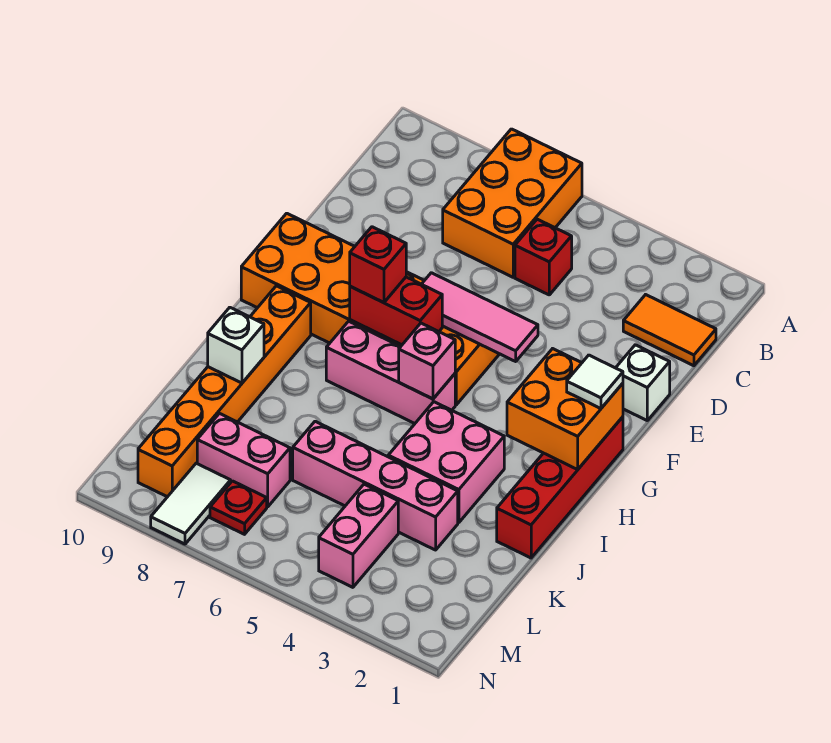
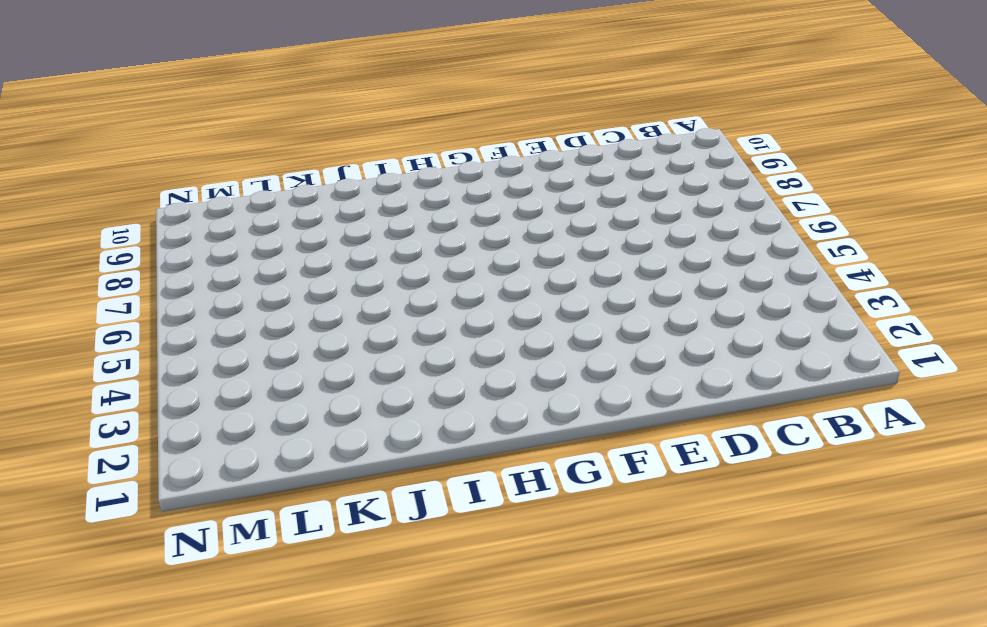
none -> orange 2x3 brick [443,129,582,277]
none -> orange 1x2 tile [623,295,716,366]
none -> red 1x1 brick [515,219,572,295]

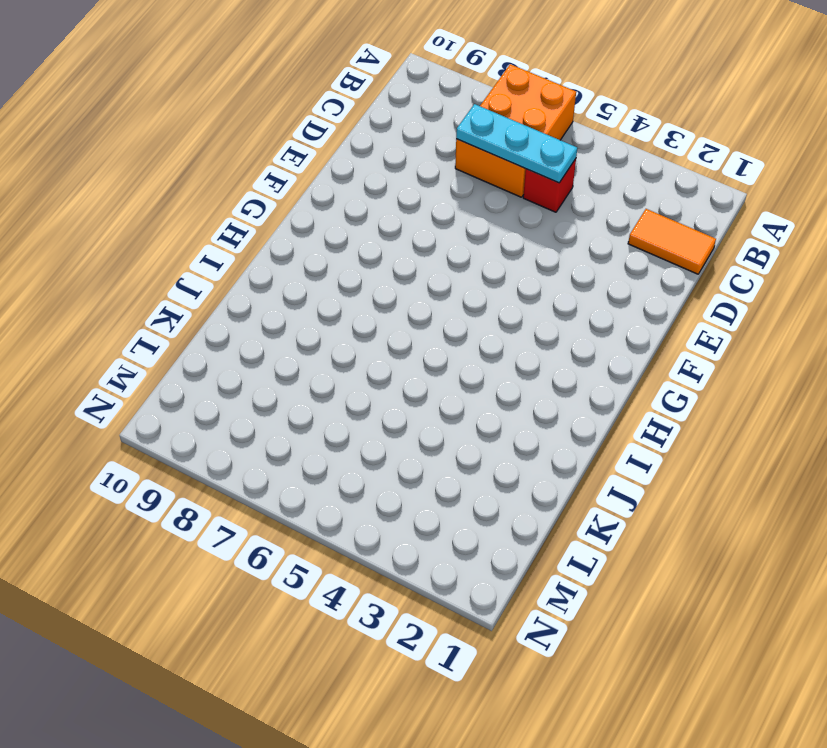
cyan 1x3 plate [456,104,577,183] -> none
none -> white 1x1 brick [616,345,670,420]
none -> orange 2x6 brick [241,213,499,405]
none -> red 1x4 brick [497,417,623,558]

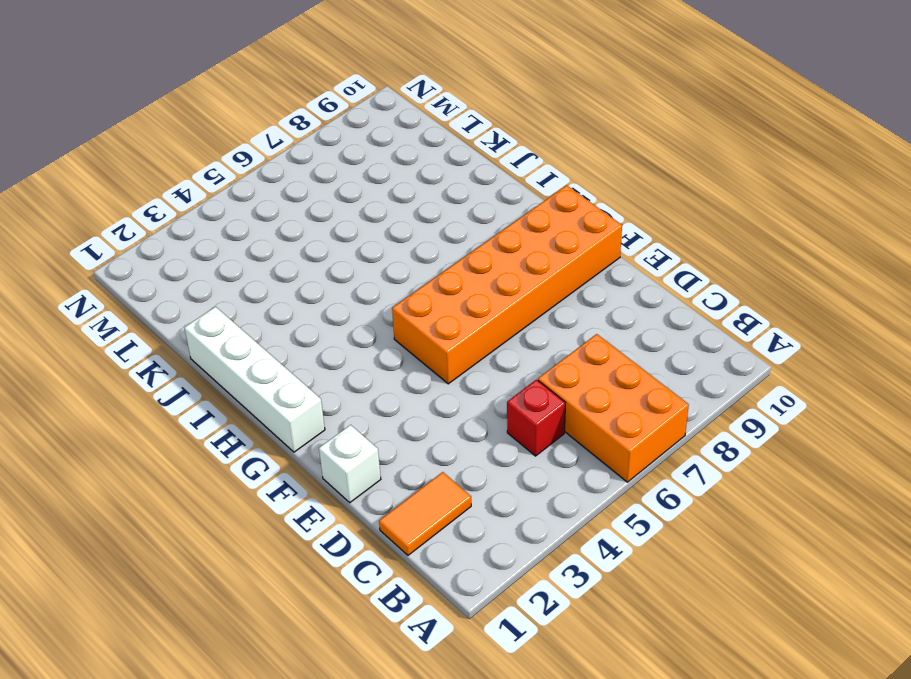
white 1x4 brick [185,307,325,452] -> red 1x4 brick [497,417,623,558]
none -> pink 1x3 brick [326,321,455,423]
none -> orange 1x6 brick [138,286,311,497]
none -> pink 2x2 brick [388,402,504,523]

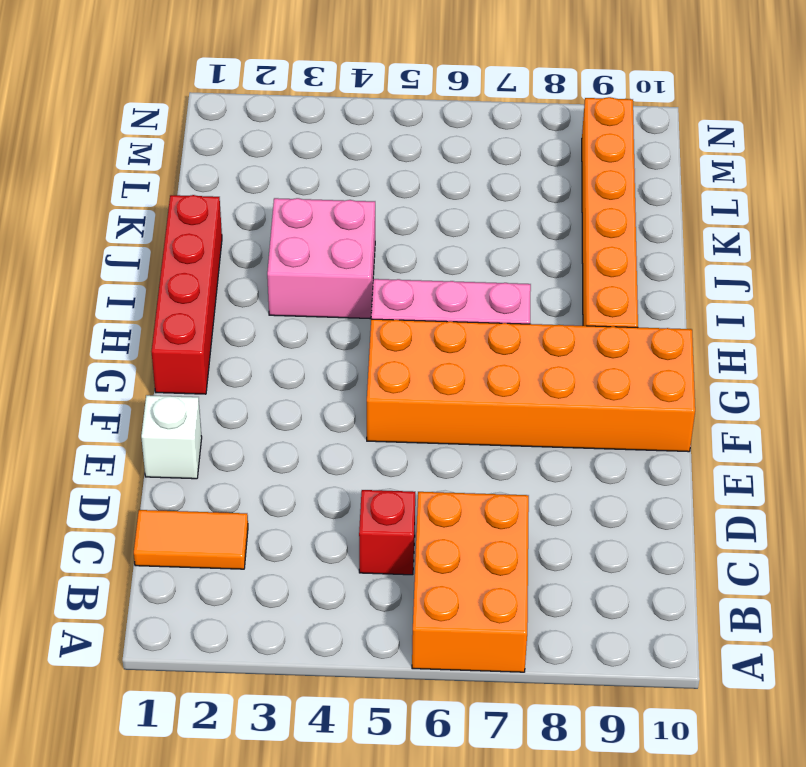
none -> pink 1x4 brick [293,421,458,550]
none -> pink 1x2 brick [319,484,398,587]
none -> pink 1x2 brick [197,414,290,507]

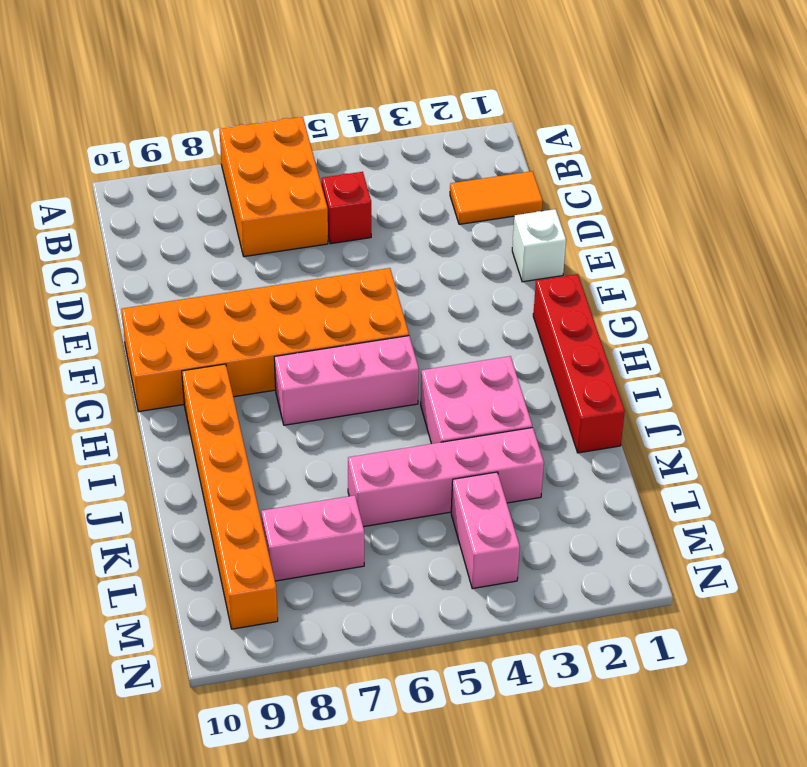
none -> red 1x1 plate [210,481,267,534]
none -> white 1x2 tile [151,463,231,544]
none -> pink 1x3 tile [422,273,538,361]

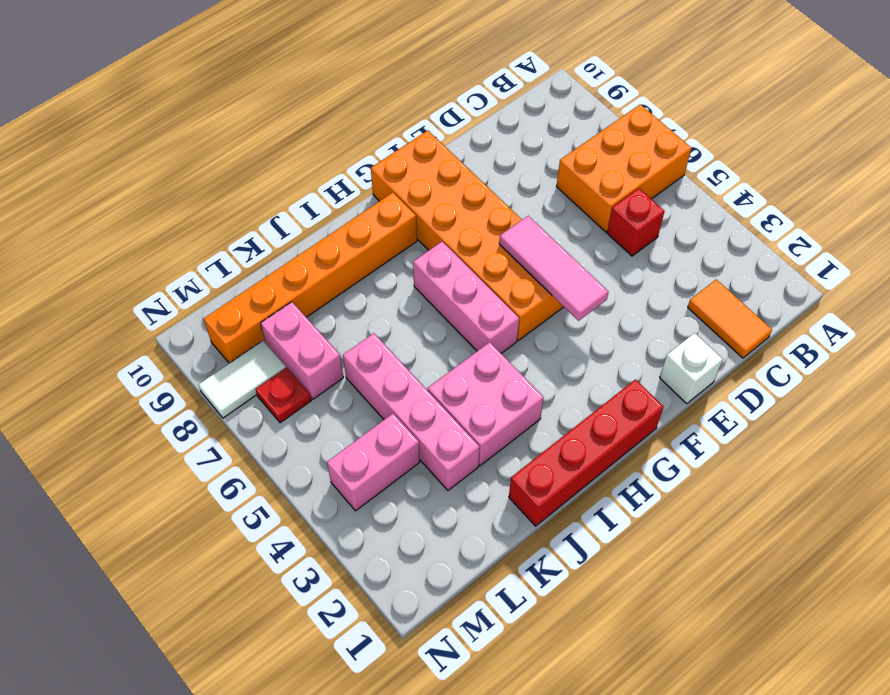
none -> orange 2x2 brick [507,349,623,469]
none -> red 1x2 brick [350,277,442,345]
none -> pink 1x1 brick [399,323,455,399]

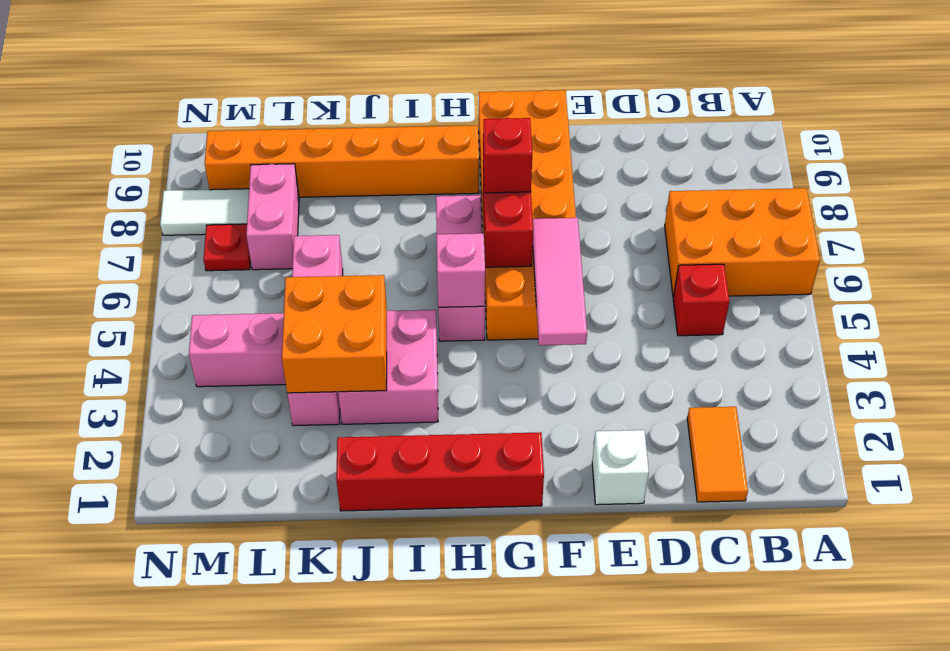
orange 2x2 brick [282,275,387,393] -> orange 2x2 brick moved to [507,349,623,469]
none -> white 1x1 brick [208,307,264,383]
none -> white 1x1 tile [567,355,623,409]

